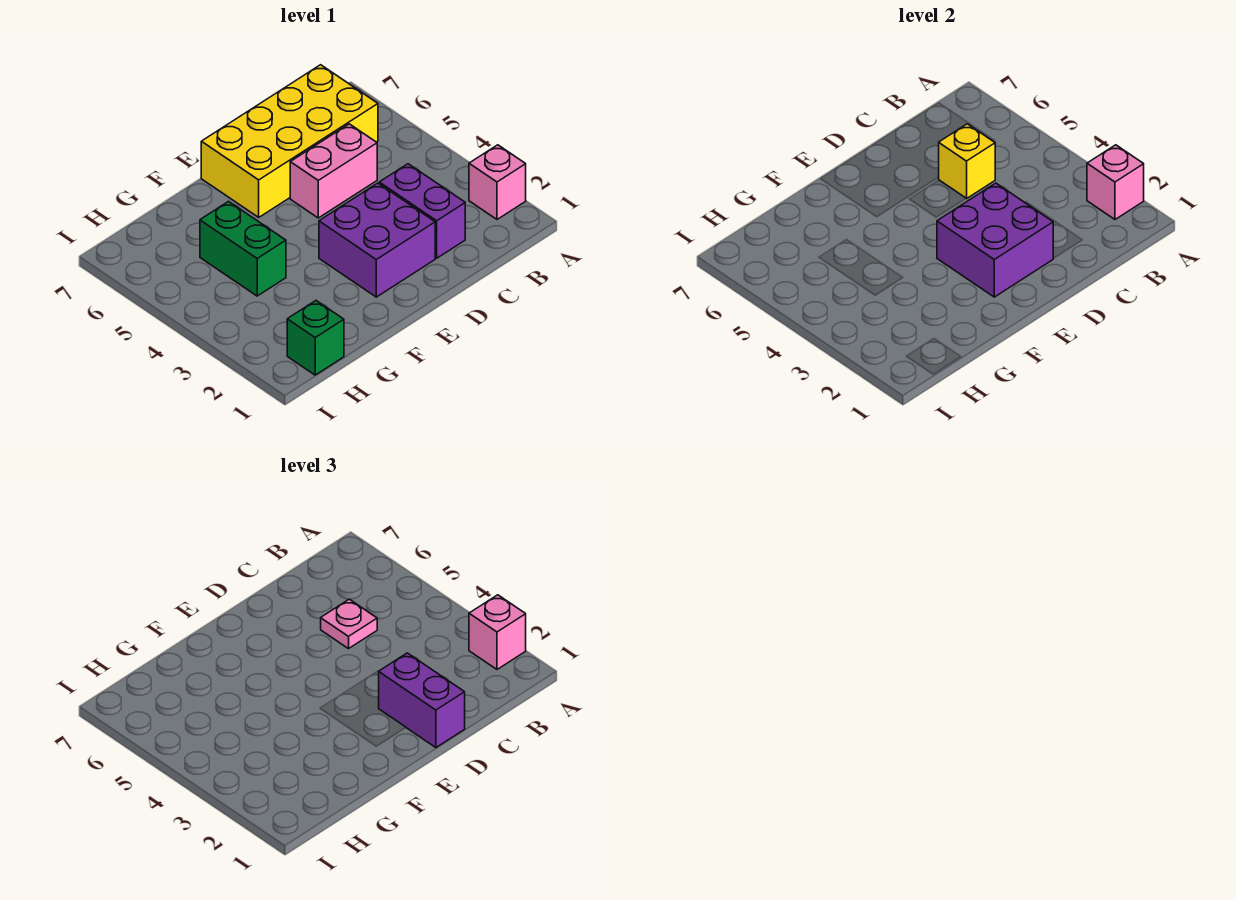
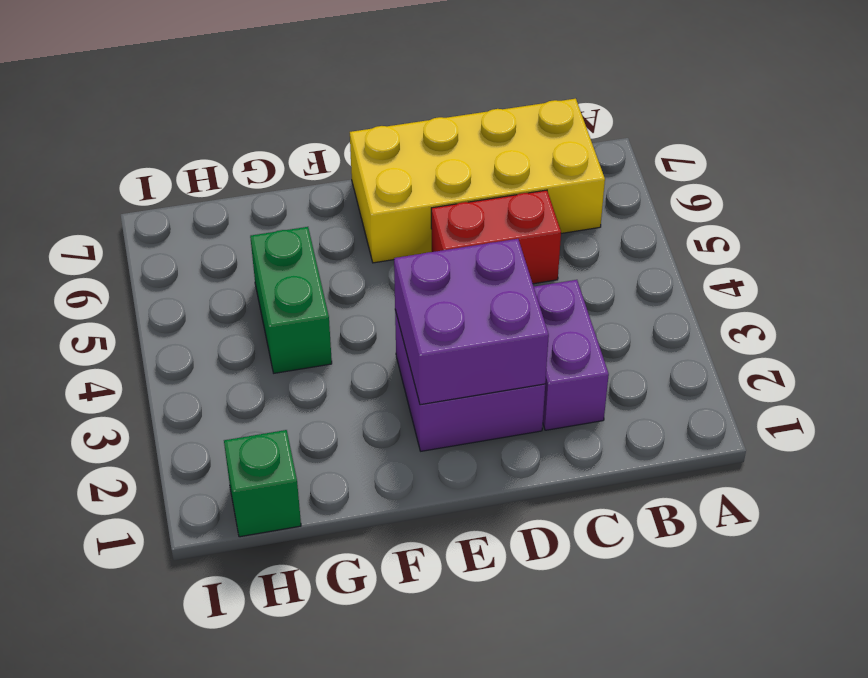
red 1x2 brick [431,190,561,284] -> pink 1x2 brick [290,124,377,218]
none -> pink 1x1 brick [469,145,526,219]
none -> pink 1x1 brick [1087,145,1144,219]
none -> yellow 1x1 brick [939,124,995,199]

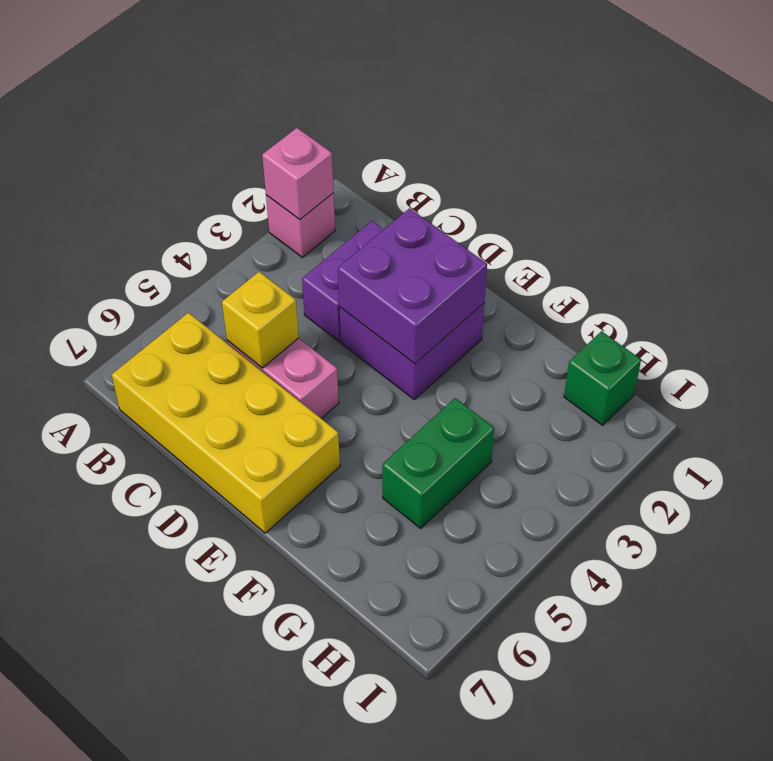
none -> pink 1x1 brick [469,595,526,669]
none -> pink 1x1 plate [321,599,377,649]
none -> purple 1x2 brick [379,653,465,748]

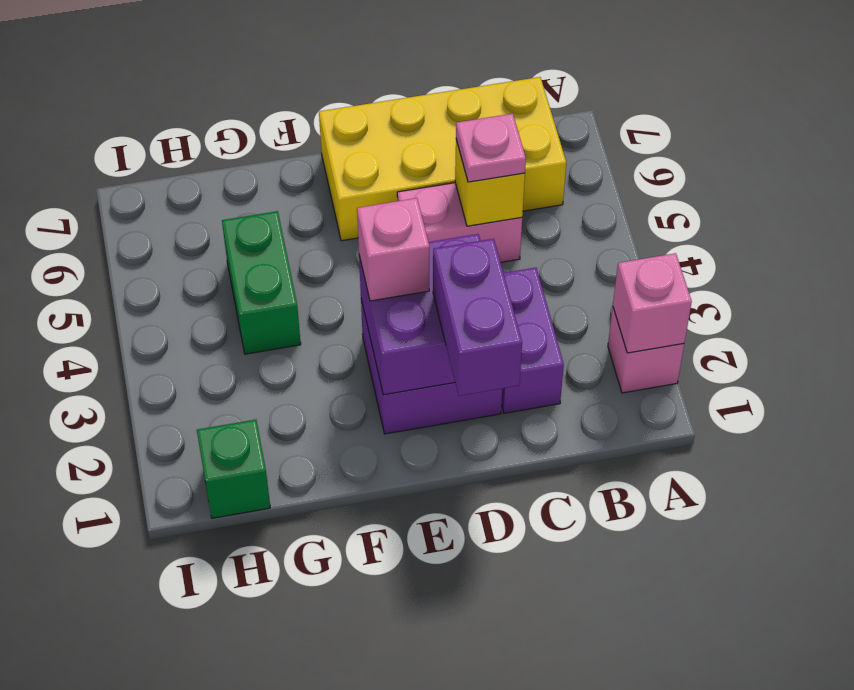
pink 1x1 brick [357,198,429,301] -> pink 1x1 brick moved to [469,595,526,669]

